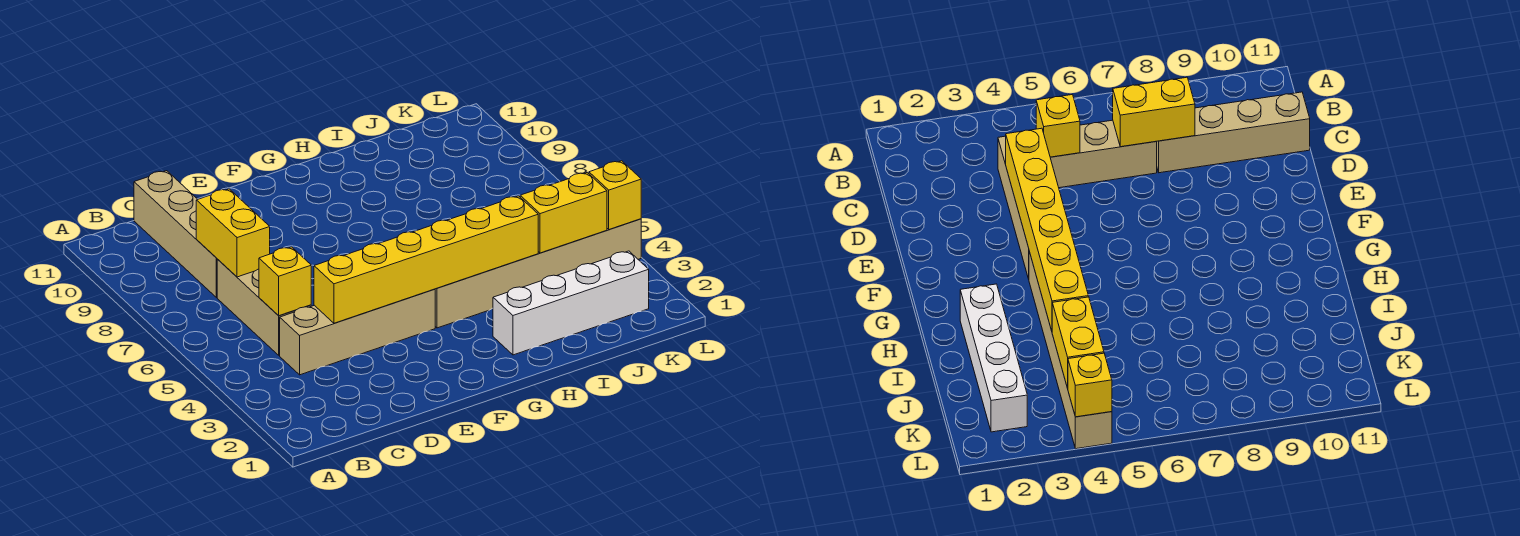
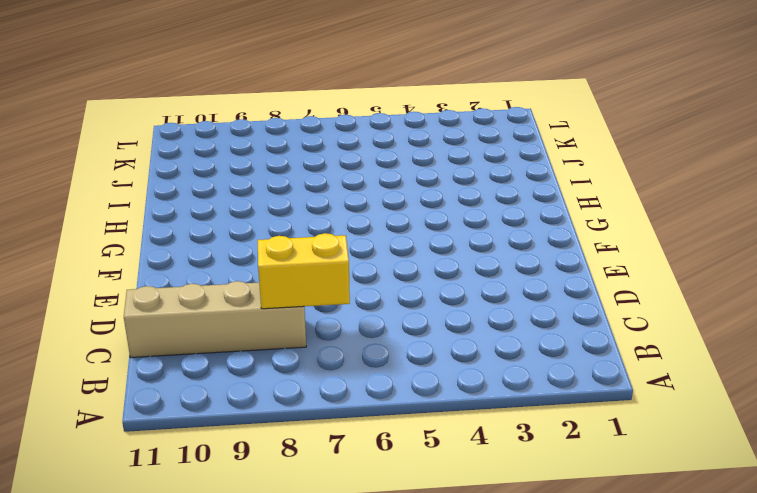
none -> tan 1x4 brick [280,289,435,375]
none -> tan 1x3 brick [217,259,311,355]

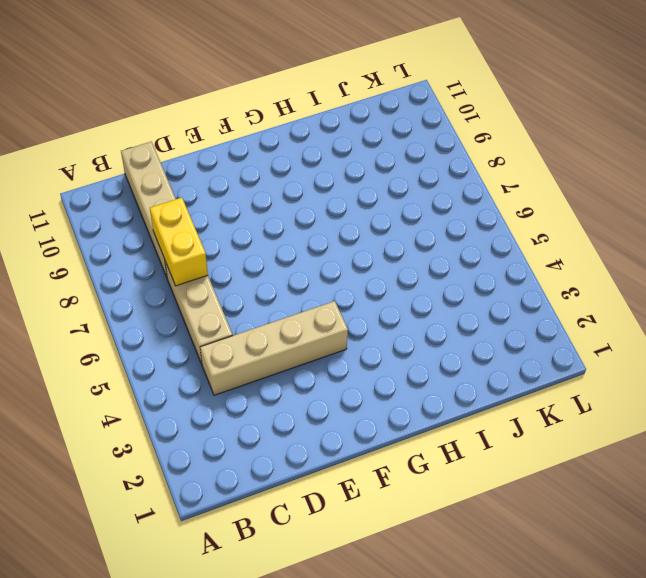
none -> tan 1x6 brick [435,219,641,328]
none -> white 1x4 brick [493,251,649,355]

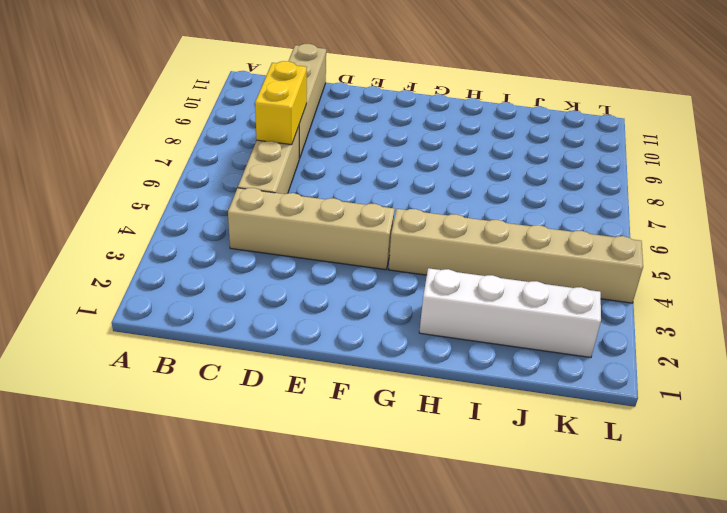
none -> yellow 1x1 brick [259,247,311,316]
none -> yellow 1x6 brick [314,196,538,323]

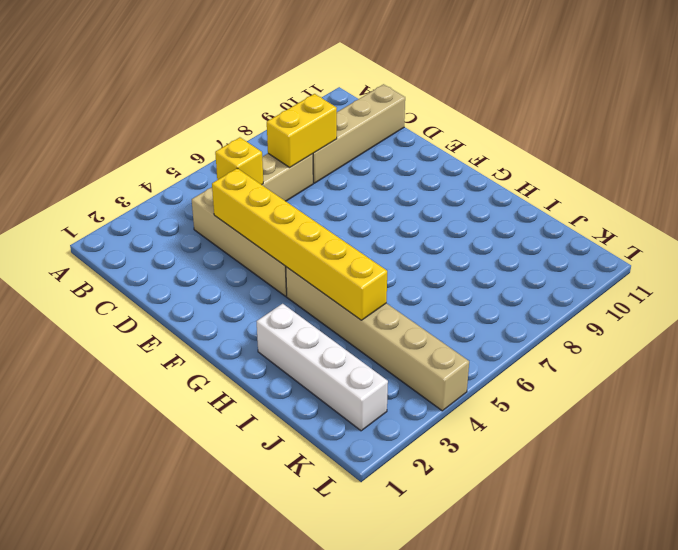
none -> yellow 1x2 brick [520,173,607,253]
none -> yellow 1x1 brick [589,161,641,229]

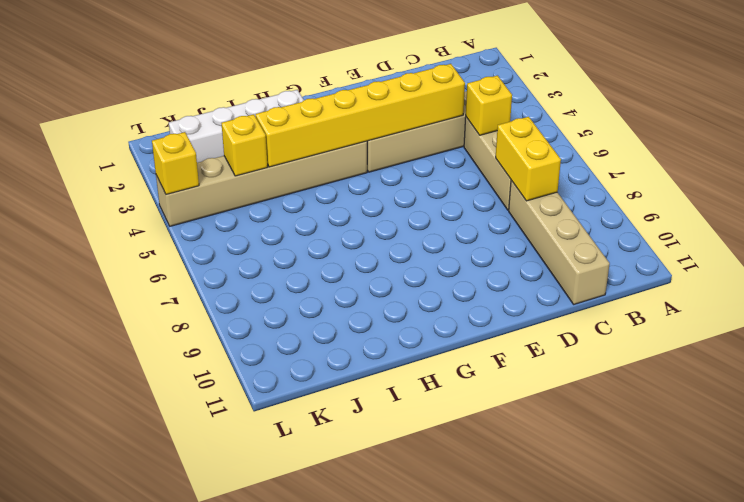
yellow 1x1 brick [221,114,268,176] -> yellow 1x2 brick [520,173,607,253]

